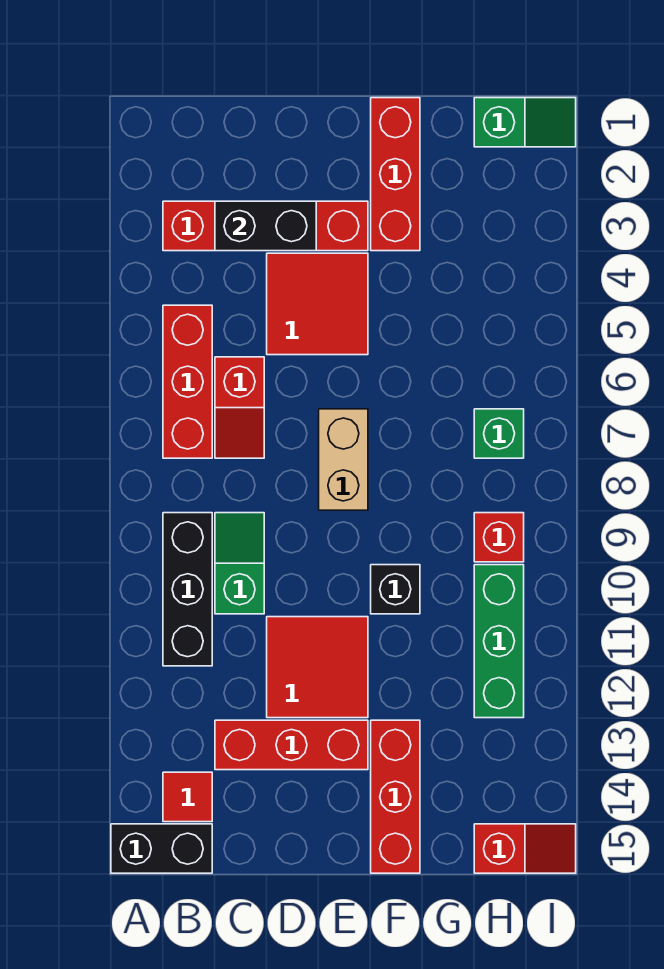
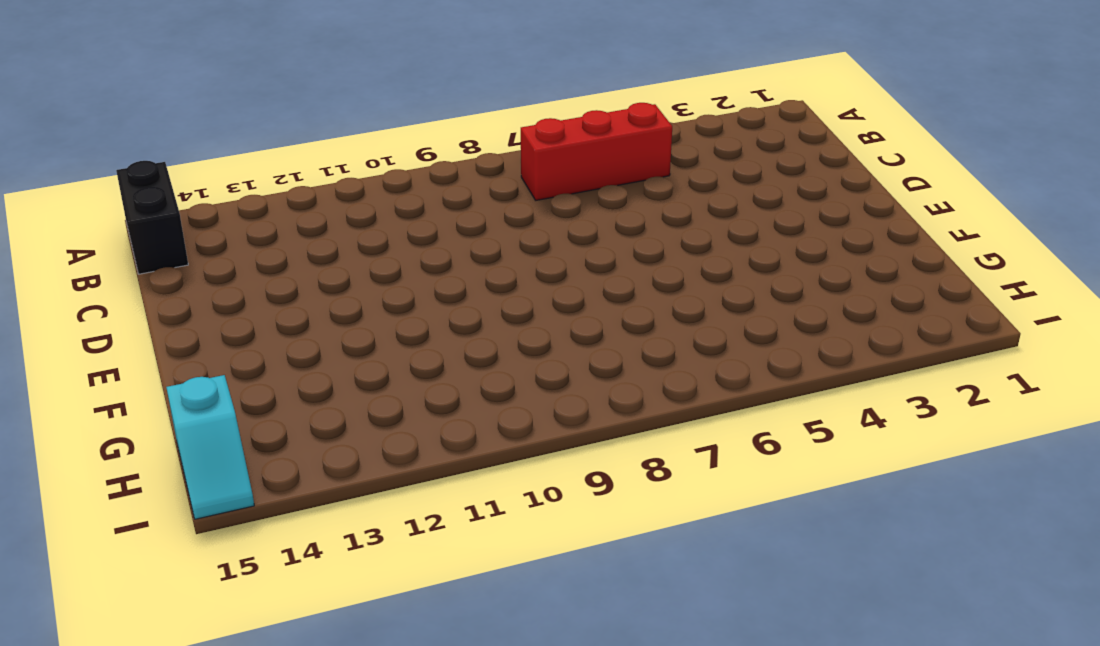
cyan 1x2 slope [166,375,254,519] -> red 1x2 slope [474,824,576,873]
none -> red 1x4 brick [163,201,368,251]
none -> black 1x3 brick [163,513,212,666]
none -> red 1x1 tile [163,772,212,822]

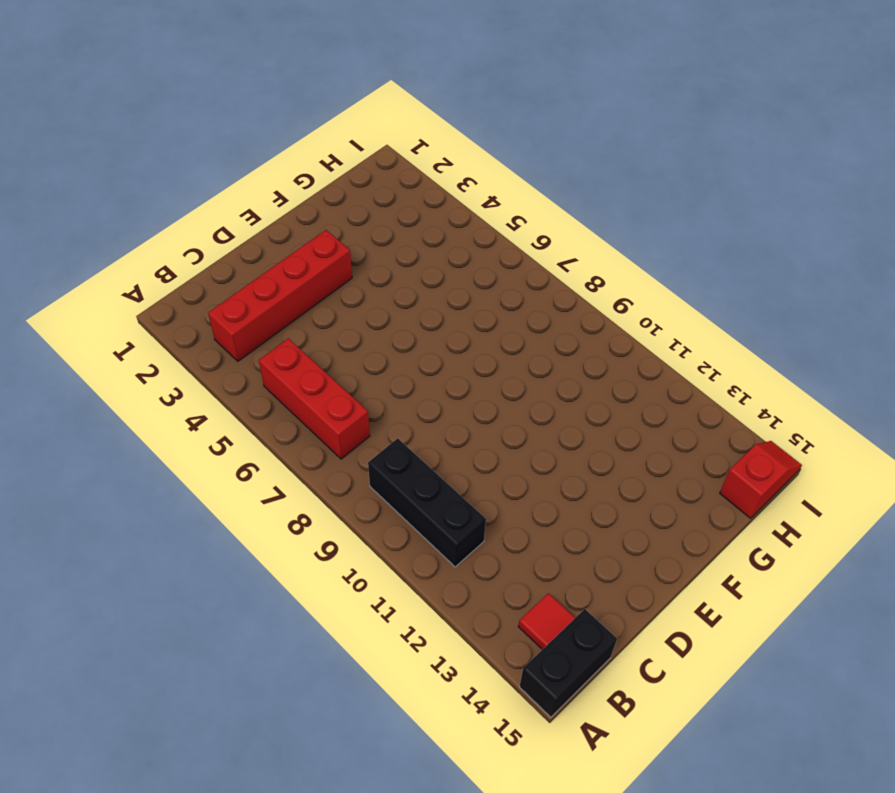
none -> red 1x2 slope [215,357,264,458]
none -> green 1x2 slope [215,513,264,614]
none -> red 1x3 brick [215,720,368,770]

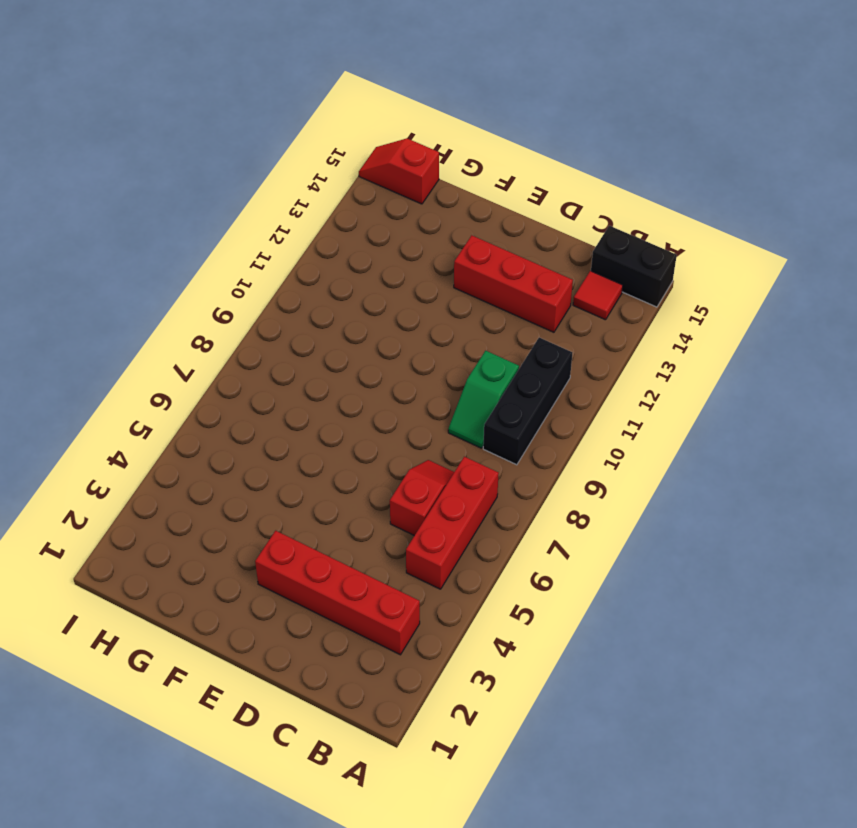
none -> red 2x2 tile [267,253,368,355]
none -> red 2x2 tile [267,617,368,718]
none -> tan 1x2 brick [319,409,368,510]

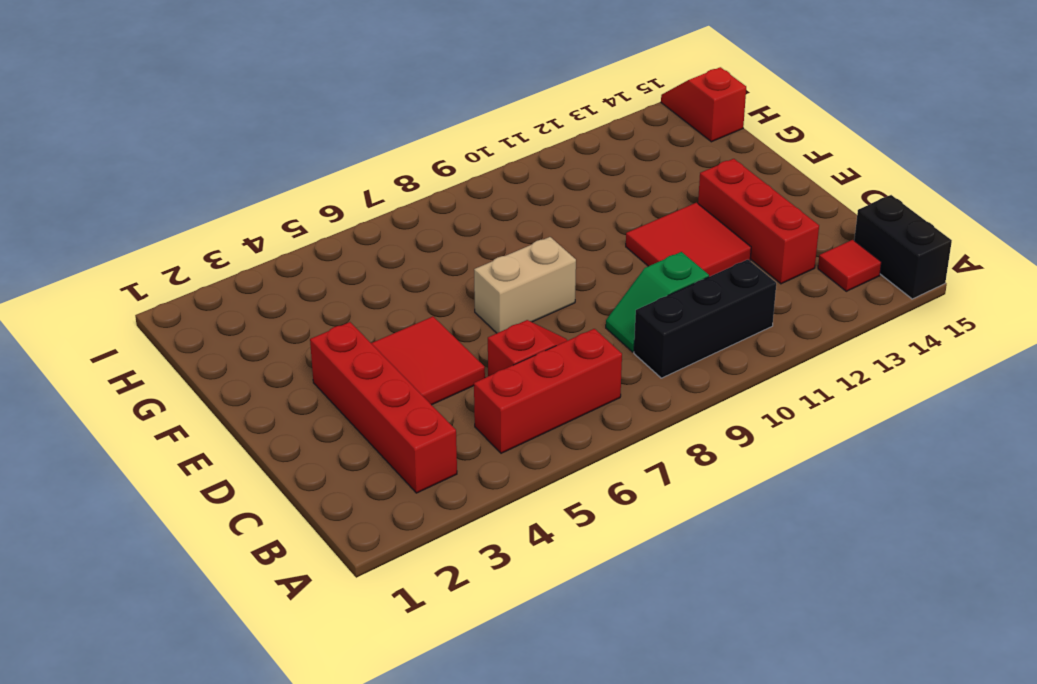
none -> red 1x3 brick [371,98,420,251]
none -> black 1x1 brick [371,565,420,614]
none -> red 1x3 brick [371,720,420,873]

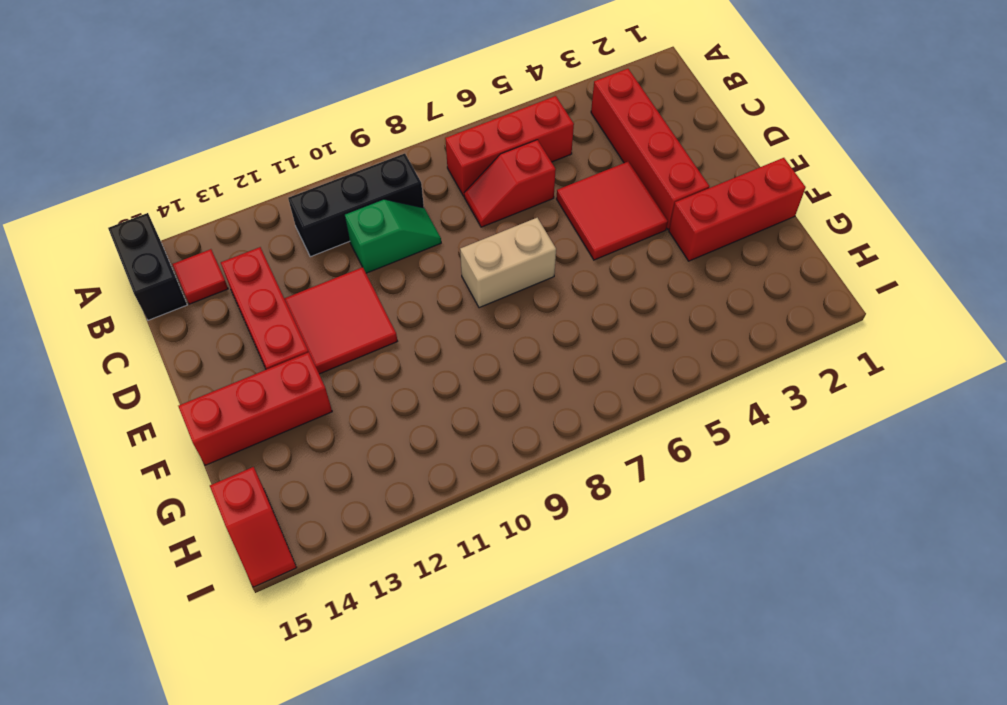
none -> black 1x1 brick [371,565,420,614]
none -> green 1x2 slope [474,98,576,147]
none -> green 1x1 brick [474,409,524,458]

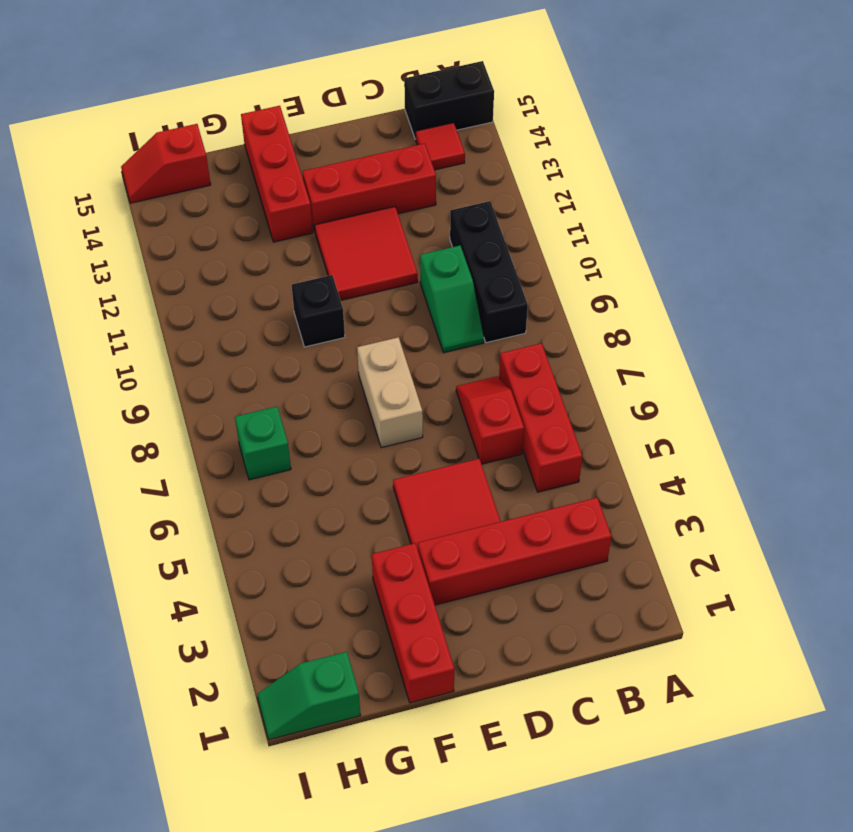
none -> red 1x1 brick [474,513,524,562]
none -> green 1x3 brick [474,565,524,718]
none -> black 1x2 brick [215,201,316,251]

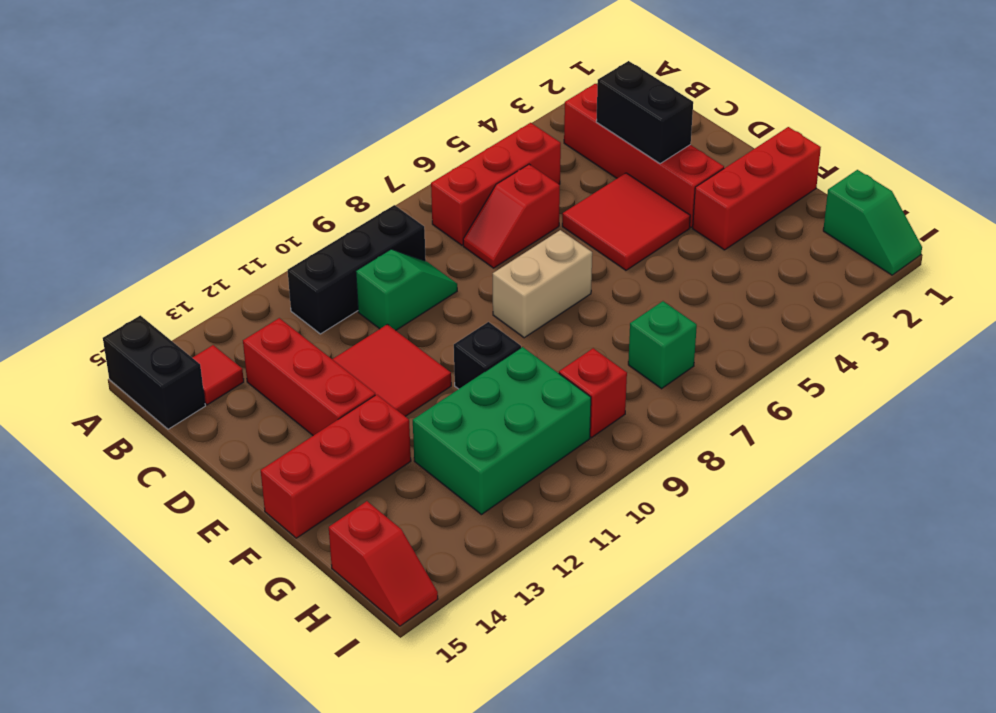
green 2x3 brick [413,347,591,515] -> green 1x3 brick [474,565,524,718]

